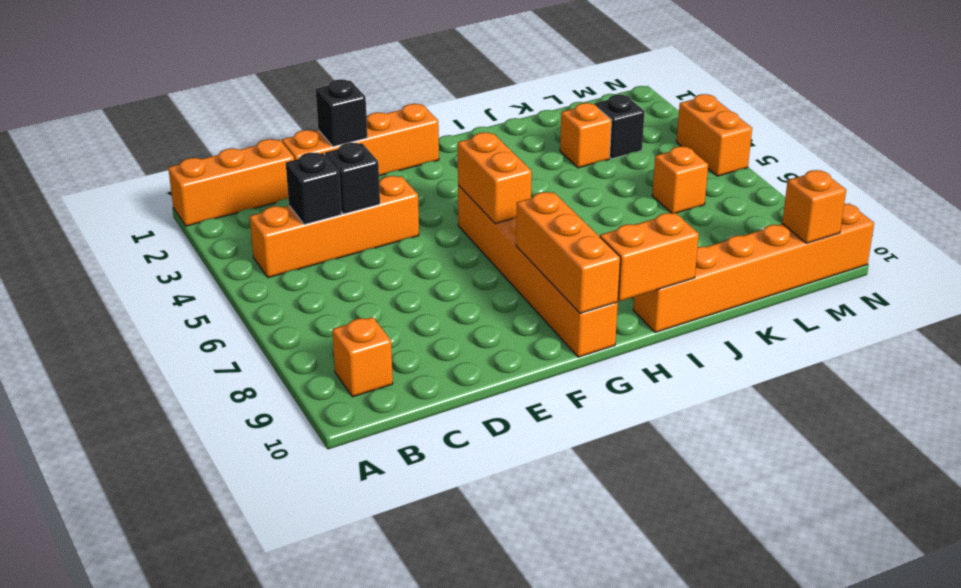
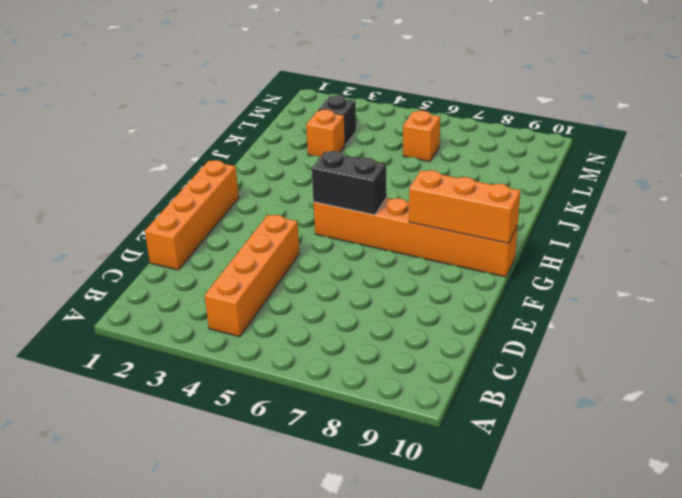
black 1x2 brick [312,151,387,215] -> orange 1x2 brick [458,133,532,224]
none -> orange 1x3 brick [168,139,294,226]
none -> orange 1x1 brick [332,317,393,397]
none -> orange 1x6 brick [633,204,874,332]

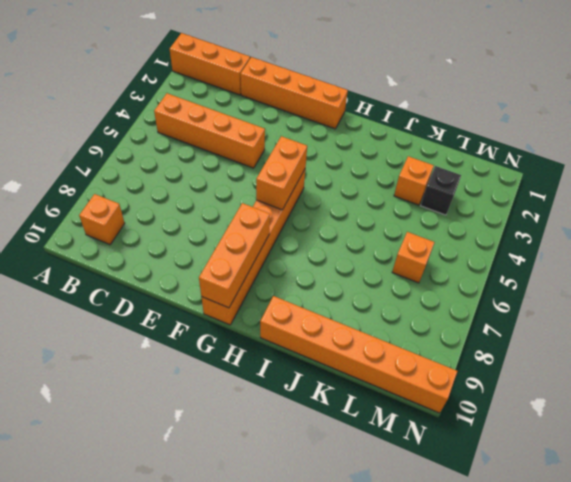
none -> orange 1x2 brick [677,94,752,176]
none -> black 1x1 brick [286,153,341,225]
none -> black 1x1 brick [325,143,380,214]

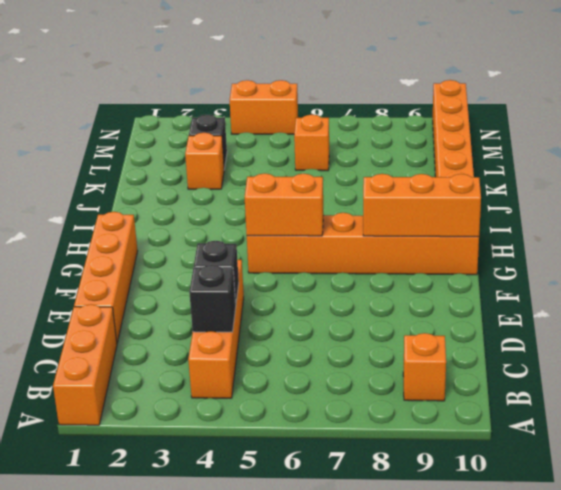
none -> black 1x1 brick [316,79,367,147]
none -> orange 1x2 brick [600,213,699,301]
none -> orange 1x1 brick [782,170,846,243]

